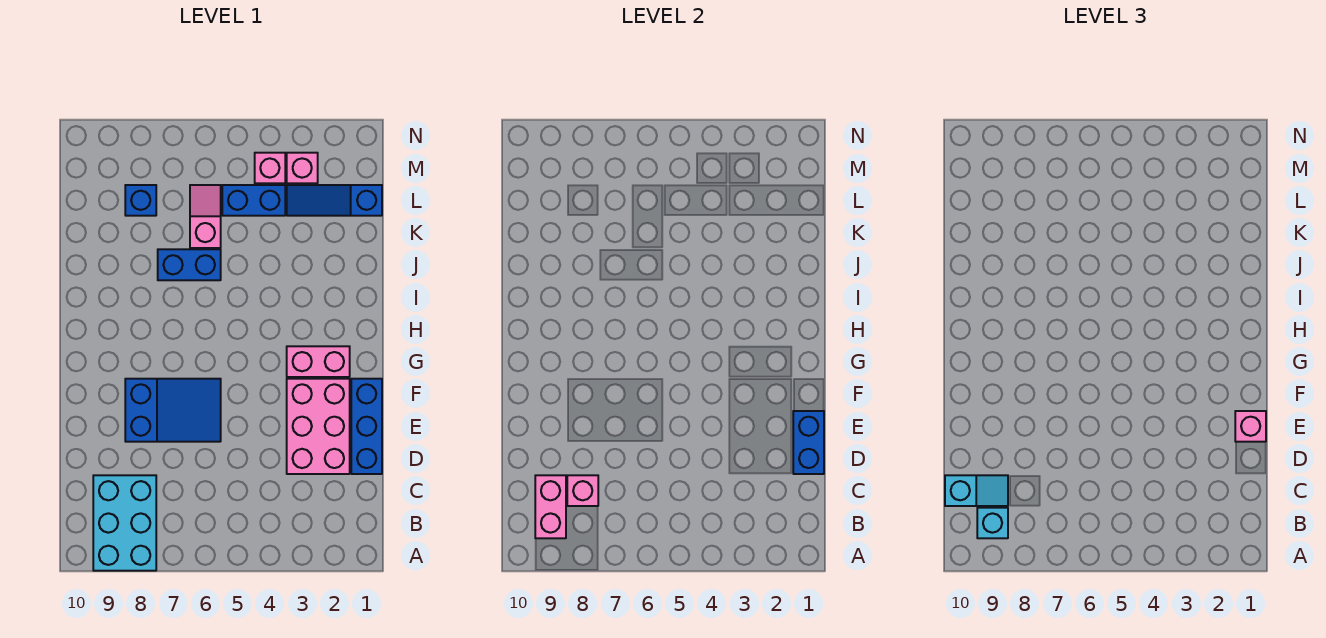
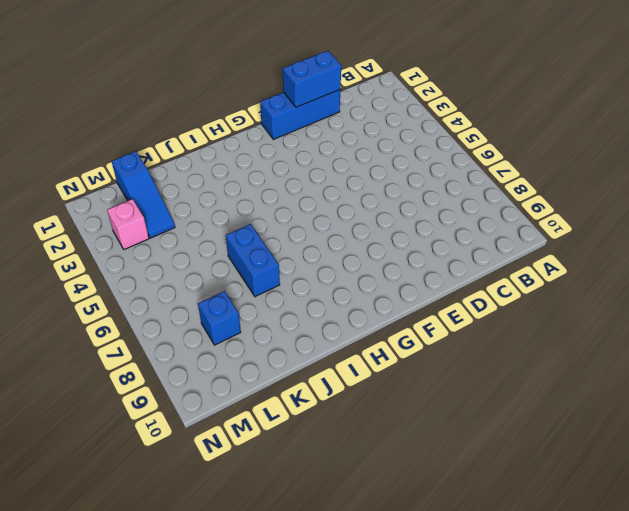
none -> cyan 2x3 brick [93,475,156,571]
none -> pink 2x3 brick [287,379,350,474]
none -> blue 2x3 slope [125,379,221,442]

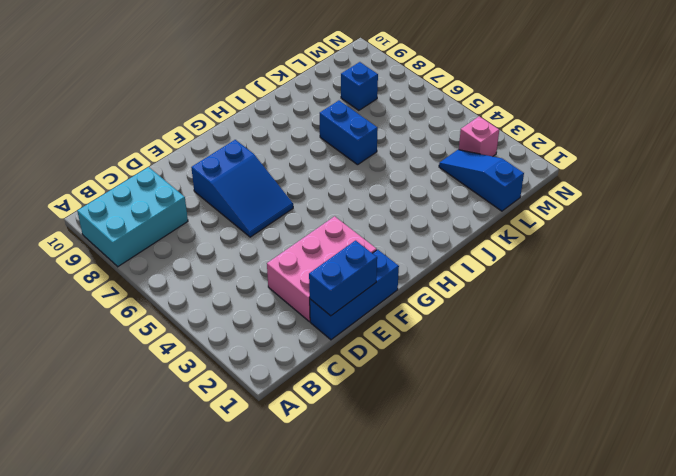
none -> pink 1x2 brick [287,346,350,377]
none -> pink 1x2 slope [190,185,221,248]
none -> blue 1x2 brick [222,185,285,216]

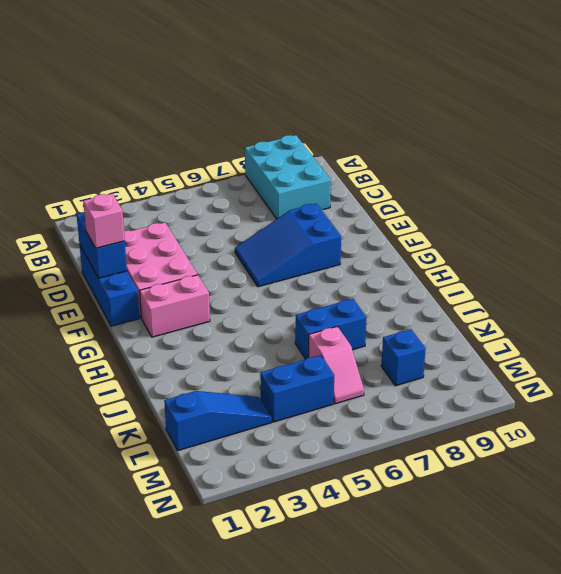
none -> pink 1x1 brick [287,153,318,183]
none -> pink 1x1 brick [255,153,285,183]
none -> pink 1x2 brick [535,475,566,538]

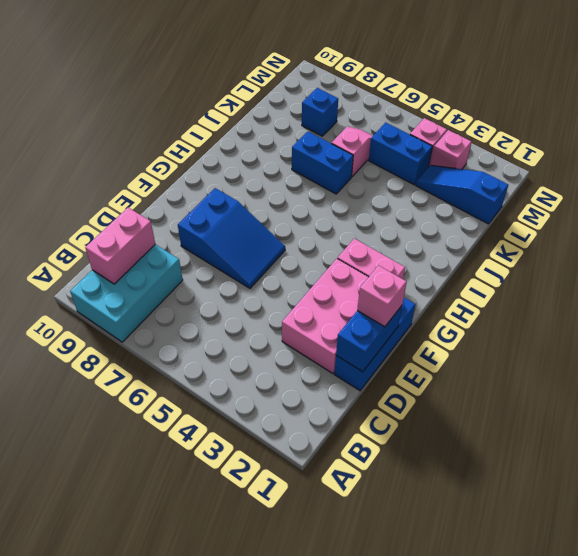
none -> pink 1x1 brick [567,475,598,506]
none -> cyan 1x1 brick [977,508,1008,538]
none -> cyan 1x2 slope [945,475,1008,506]

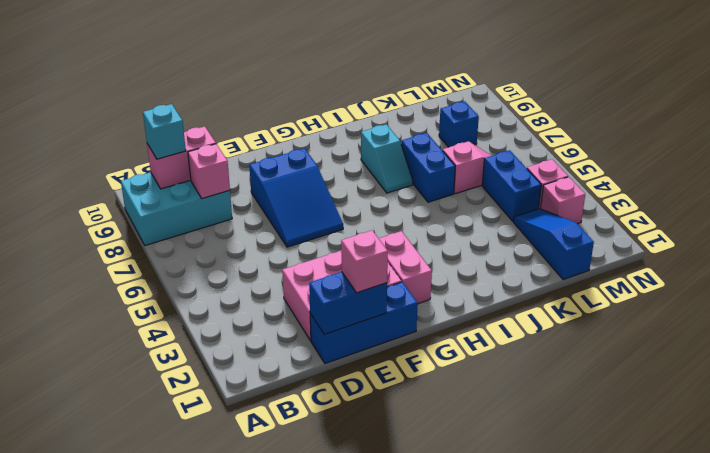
cyan 1x2 slope [361,124,413,193] -> cyan 1x2 slope moved to [945,475,1008,506]

